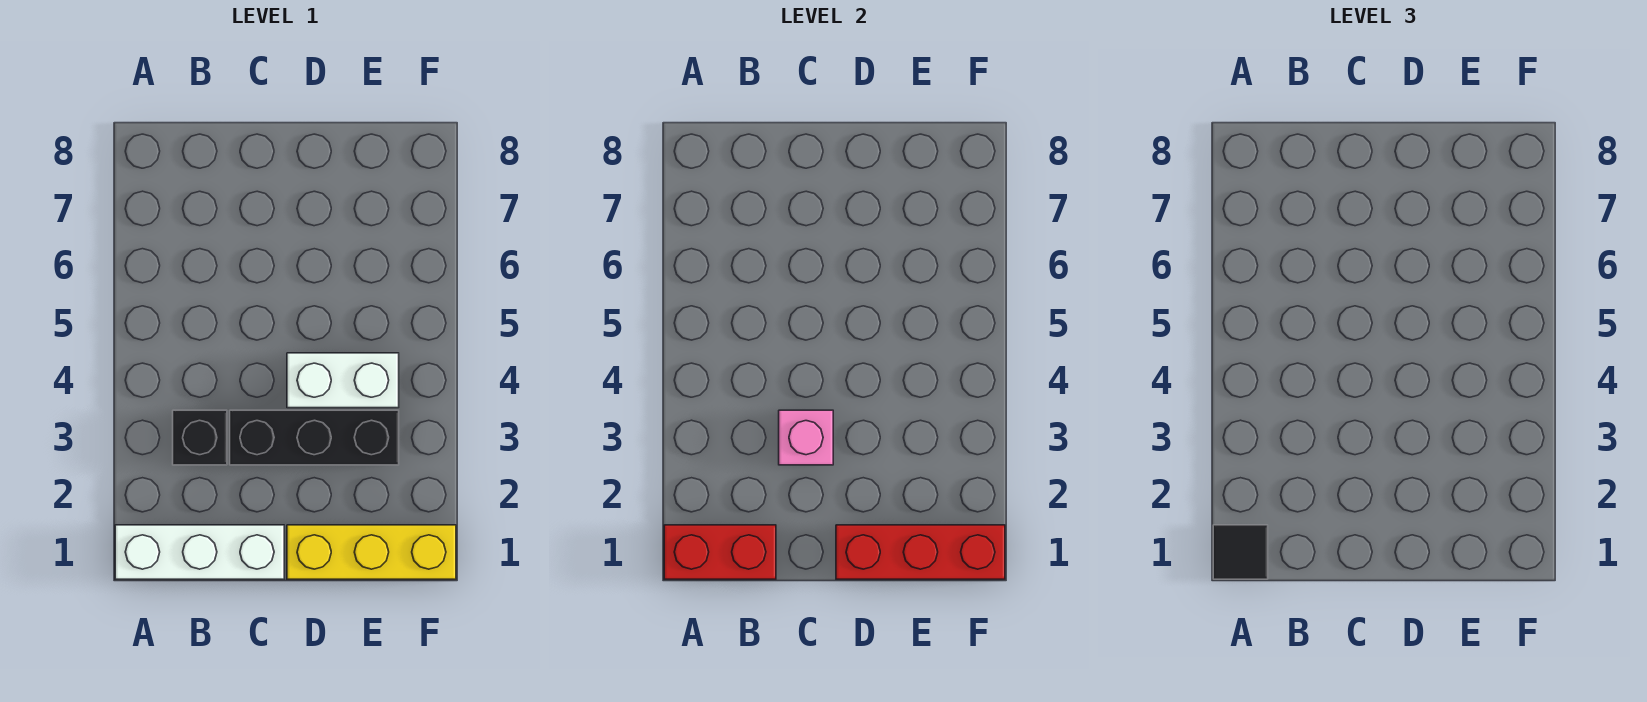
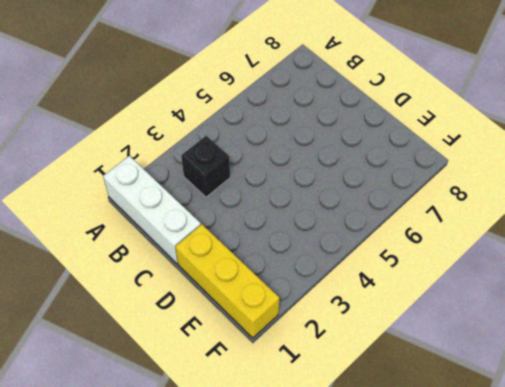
none -> black 1x3 brick [230,410,399,465]
none -> white 1x2 brick [287,353,399,408]

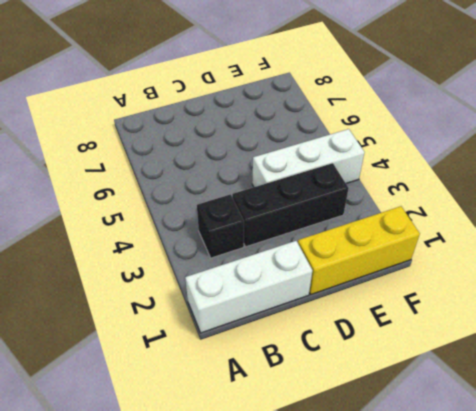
white 1x3 brick [252,129,364,187] -> white 1x2 brick [287,353,399,408]
none -> red 1x2 brick [664,525,776,579]
none -> pink 1x1 brick [779,410,833,465]

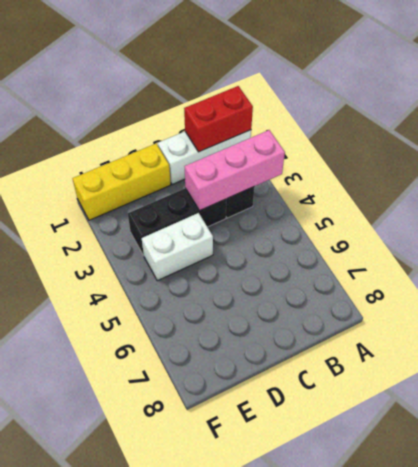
pink 1x3 brick [184,130,285,211] -> pink 1x1 brick [779,410,833,465]
none -> red 1x3 brick [836,525,1005,579]
none -> black 1x1 tile [1213,525,1268,579]

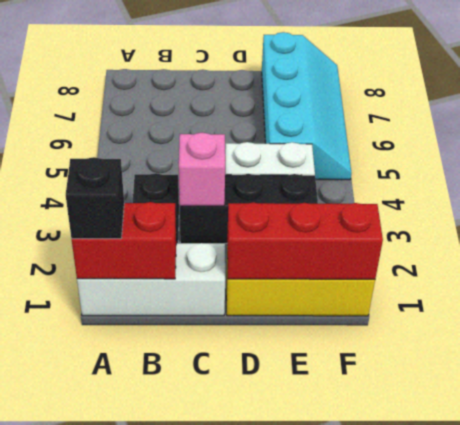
black 1x1 brick [66,157,124,239] -> black 1x1 tile [1213,525,1268,579]
cyan 2x4 slope [262,32,351,180] -> none

